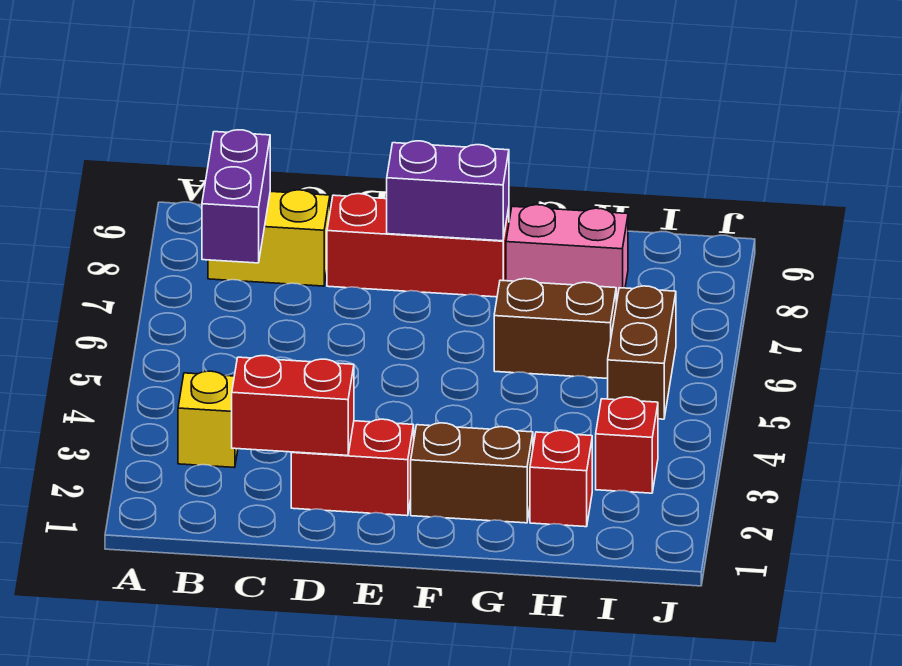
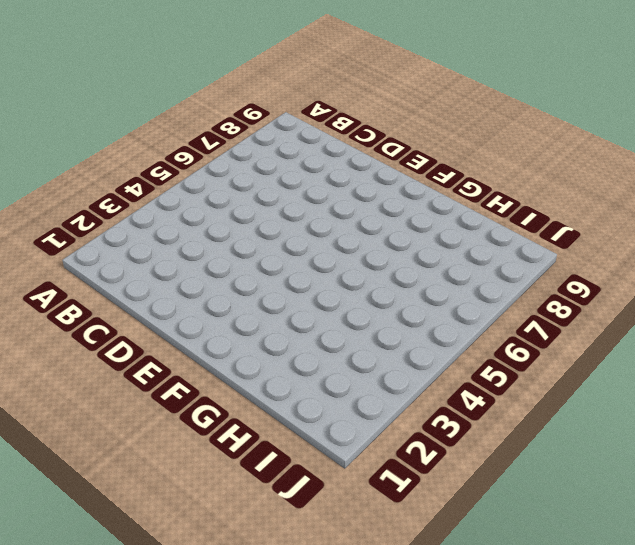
none -> yellow 1x1 brick [178,371,238,468]
none -> yellow 1x2 brick [208,190,330,286]
none -> red 1x2 brick [291,419,414,516]

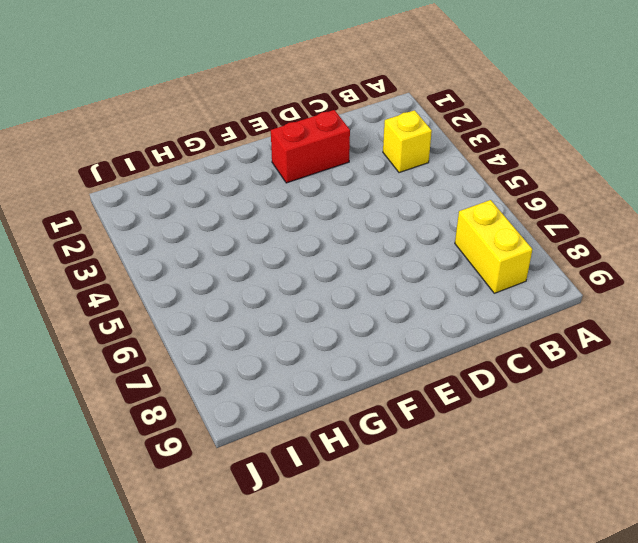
yellow 1x2 brick [455,200,532,293] -> yellow 1x2 brick turned to [208,190,330,286]
none -> red 1x3 brick [327,194,509,297]
none -> brown 1x2 brick [411,423,533,523]
none -> brown 1x2 brick [494,279,616,378]

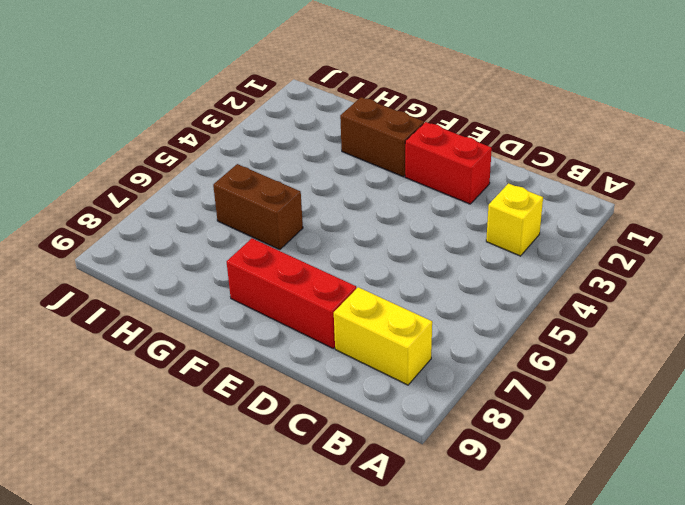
none -> pink 1x2 brick [506,205,628,304]
none -> red 1x1 brick [530,430,592,527]
none -> red 1x1 brick [596,397,658,493]

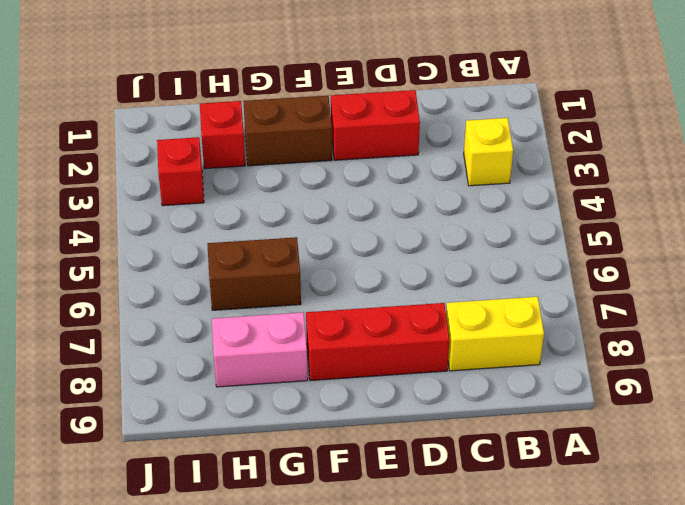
none -> brown 1x2 brick [608,286,676,419]
none -> purple 1x2 brick [202,130,270,263]
none -> red 1x2 brick [232,356,354,455]

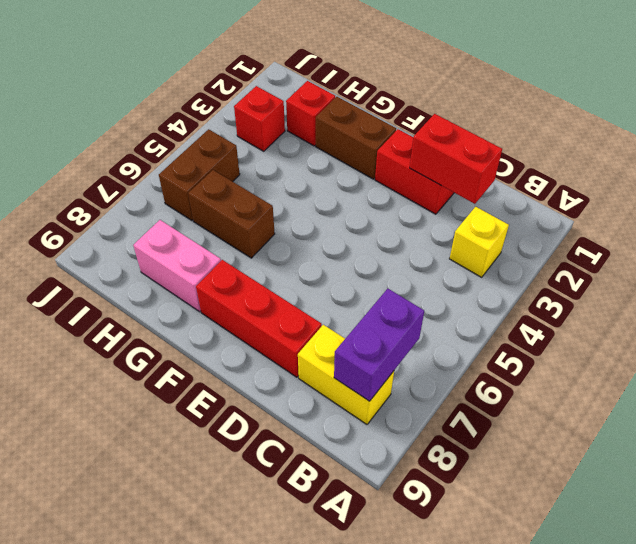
none -> purple 1x2 brick [387,141,509,241]

